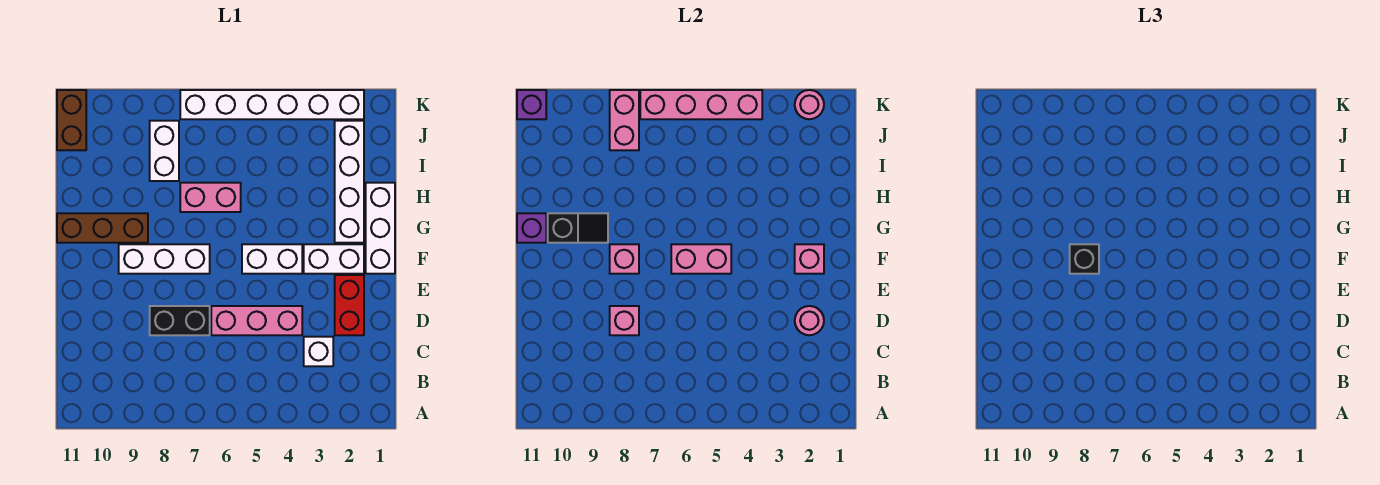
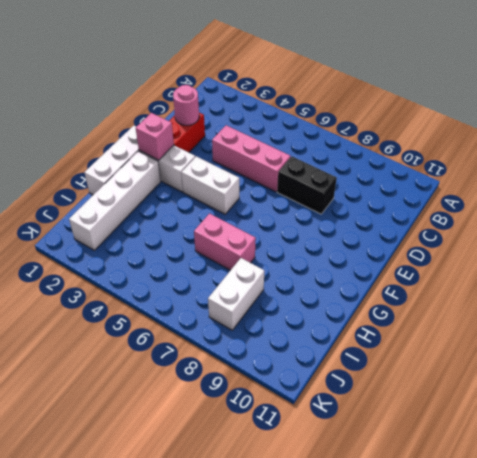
none -> white 1x1 brick [304,337,333,366]
none -> white 1x3 brick [119,244,210,274]
none -> brown 1x3 brick [57,213,148,243]

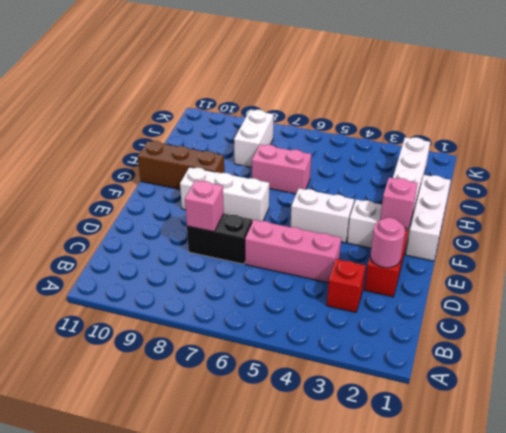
red 1x1 brick [327,259,366,312] -> white 1x1 brick [304,337,333,366]
none -> brown 1x2 brick [57,90,86,150]
none -> white 1x6 brick [180,90,364,119]
none -> pink 1x2 brick [671,244,731,274]

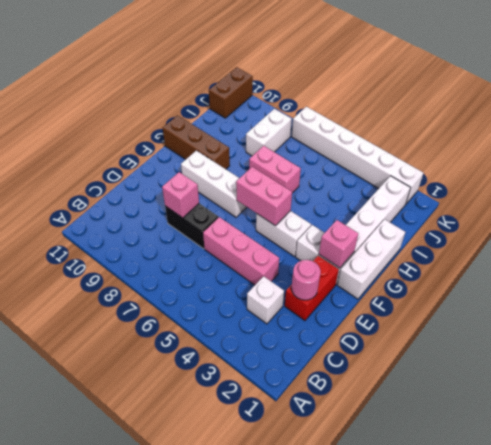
none -> pink 1x1 brick [610,244,639,274]
none -> black 1x2 slope [548,213,608,243]
none -> purple 1x1 brick [517,213,546,243]

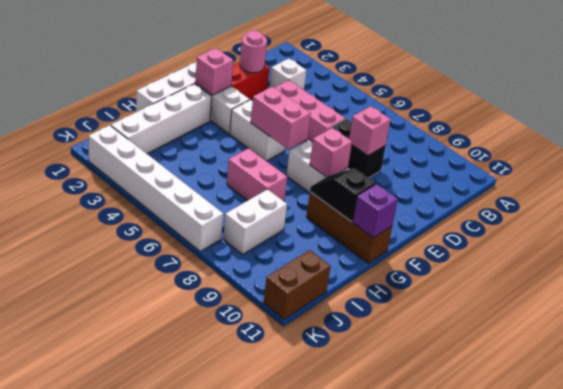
none -> pink 1x2 brick [610,90,639,150]
none -> pink 1x1 round brick [795,90,824,119]
none -> pink 1x4 brick [640,90,762,119]

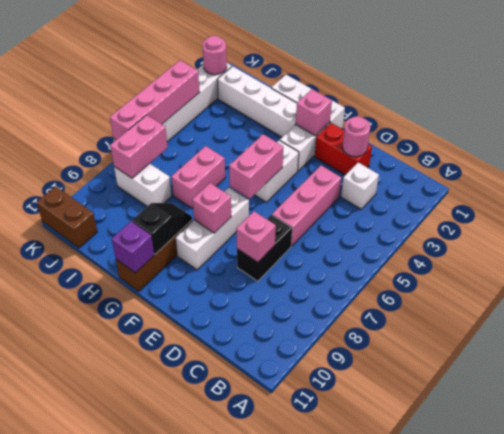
pink 1x2 brick [110,115,168,178] -> pink 1x2 brick turned to [610,90,639,150]
none -> purple 1x1 brick [517,90,546,119]
none -> black 1x1 brick [1070,244,1099,274]

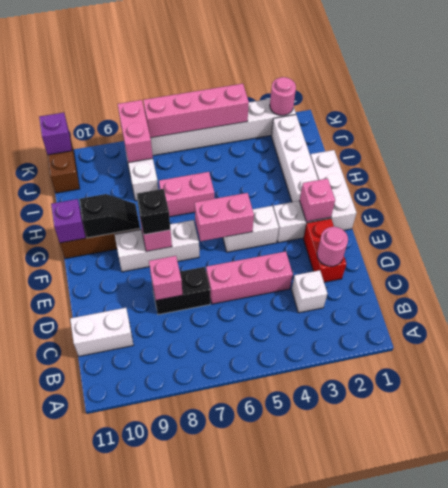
white 1x2 brick [70,308,133,356] -> none

